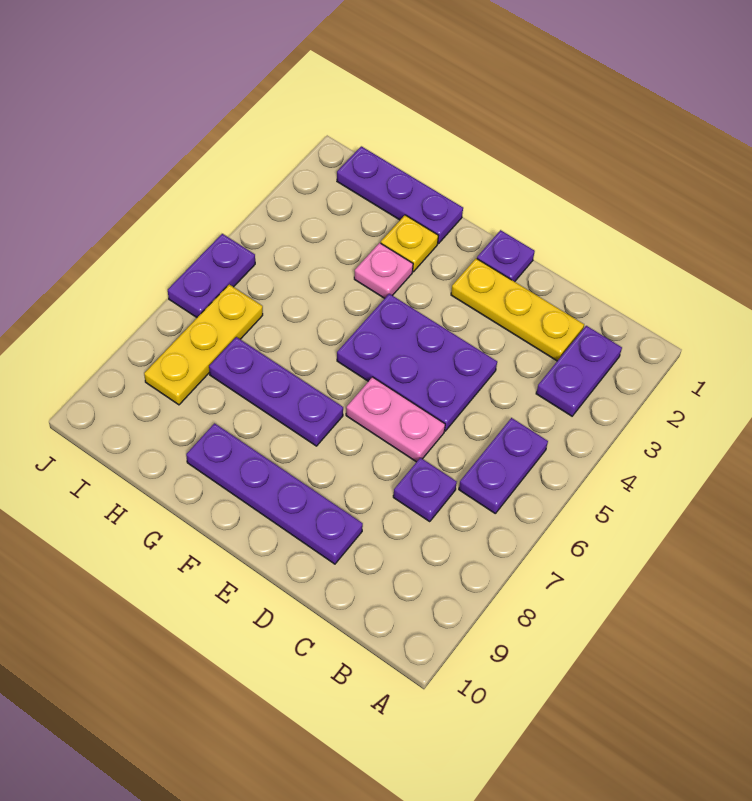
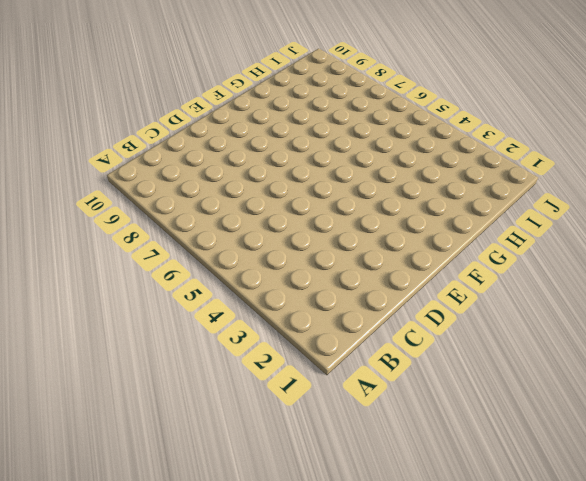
none -> purple 1x2 plate [536,326,622,416]
none -> purple 1x2 plate [459,418,548,513]
none -> yellow 1x3 plate [451,258,584,361]

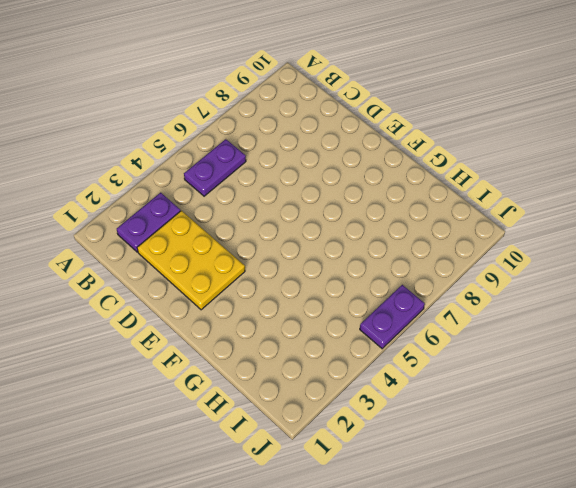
yellow 2x3 plate [137,211,245,310] -> yellow 1x3 plate [451,258,584,361]
none -> purple 1x1 plate [393,458,457,522]
none -> purple 2x3 plate [337,294,497,431]
none -> pink 1x2 plate [346,377,445,462]

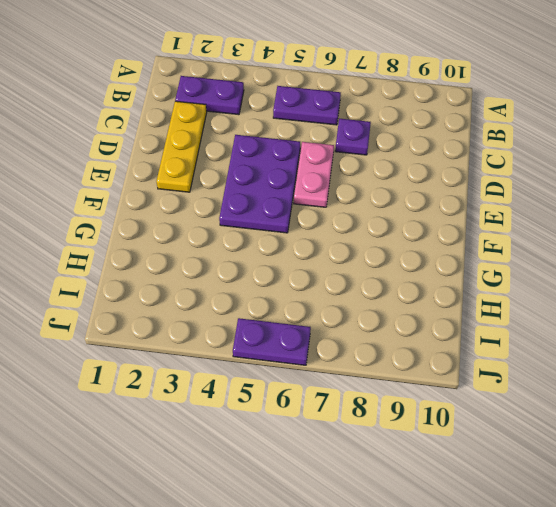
none -> purple 1x4 plate [186,423,363,564]
none -> purple 1x1 plate [477,230,535,282]
none -> purple 1x3 plate [209,337,343,446]

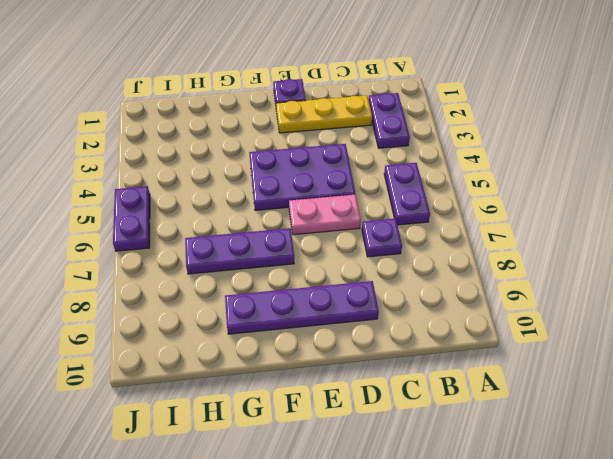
none -> purple 1x3 plate [337,146,463,244]
none -> yellow 1x1 plate [381,215,438,272]
none -> pink 1x1 plate [354,243,413,298]

